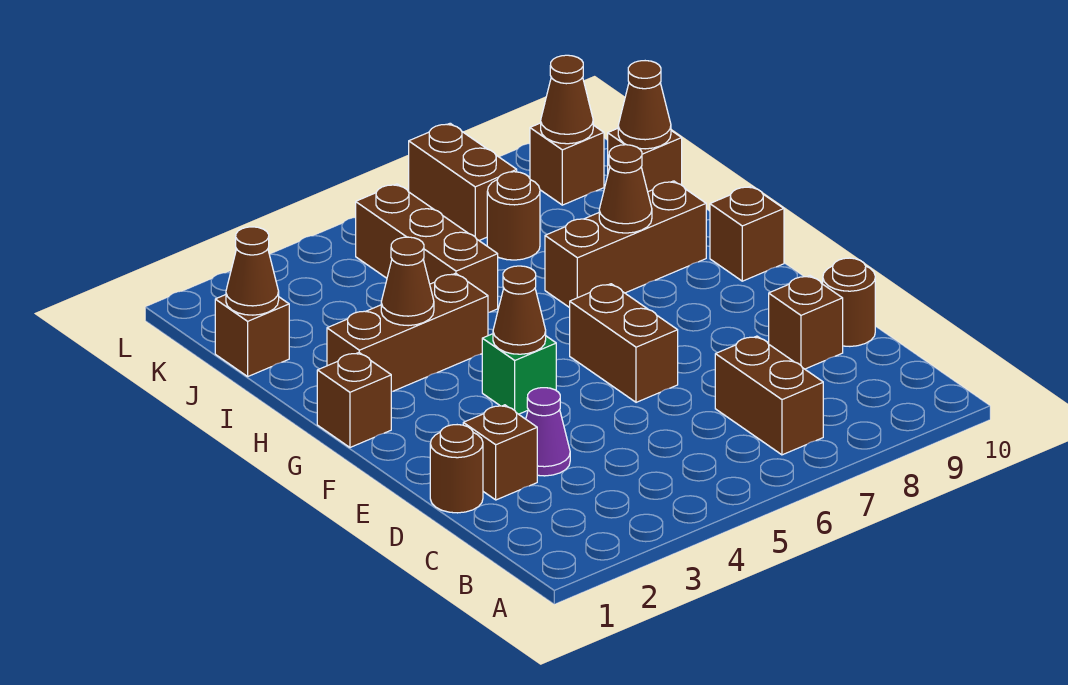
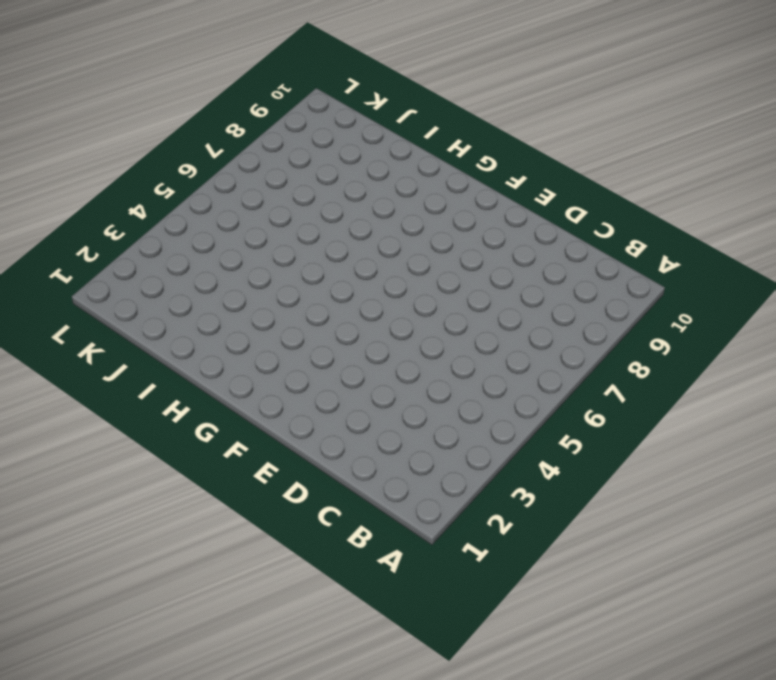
none -> brown 1x2 brick [715,336,823,455]
none -> brown 1x1 round brick [430,425,483,513]
none -> brown 1x1 brick [463,405,537,500]

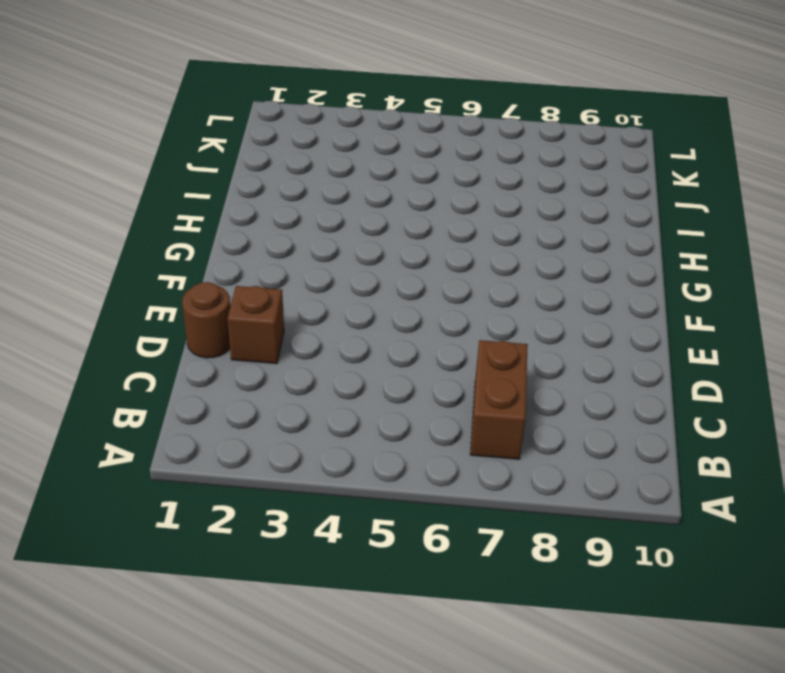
none -> purple 1x1 cone [526,388,570,476]
none -> brown 1x1 brick [769,276,843,369]
none -> brown 1x1 round brick [823,258,875,346]

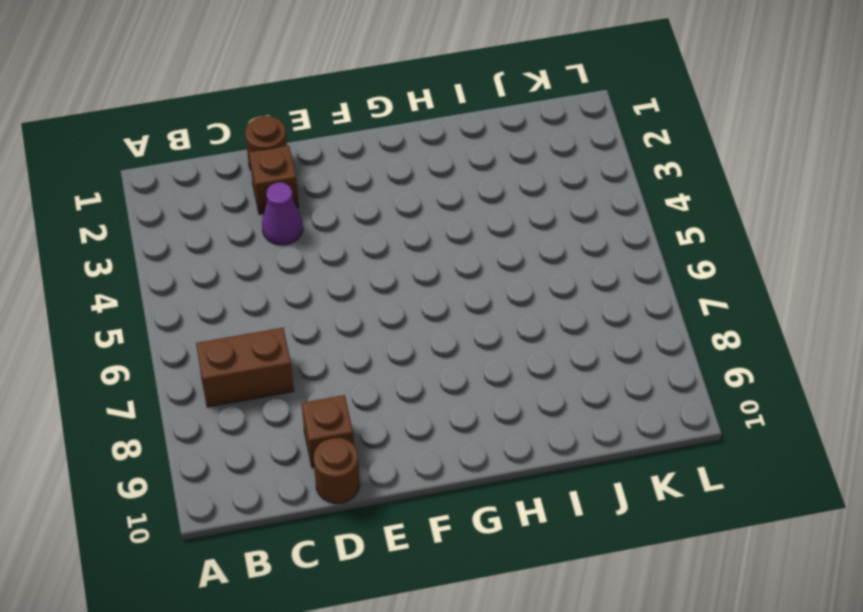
none -> brown 1x2 brick [570,284,678,402]
none -> green 1x1 brick [482,334,556,414]
none -> brown 1x1 brick [317,353,391,447]

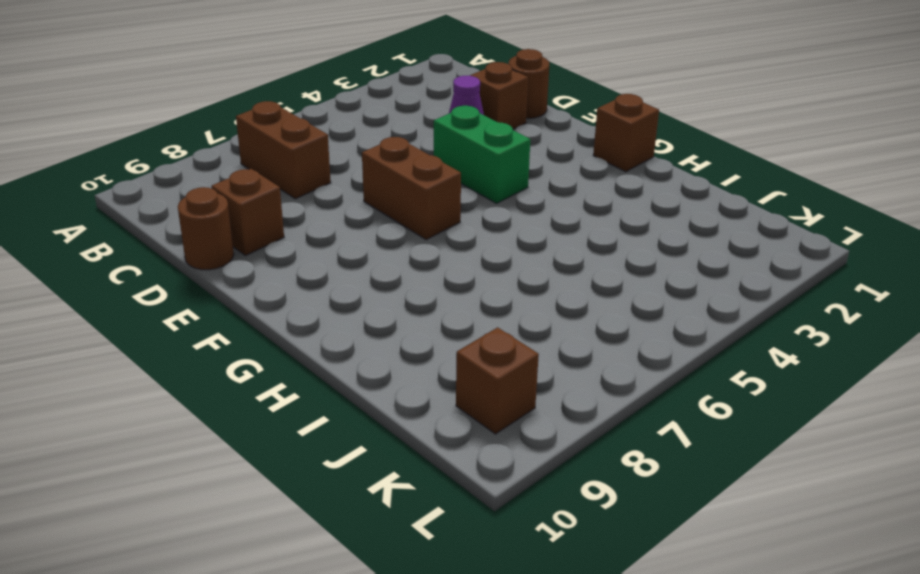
green 1x2 brick [434,106,530,203] -> green 1x1 brick [482,334,556,414]
none -> brown 1x1 brick [710,186,784,281]
none -> brown 1x3 brick [327,273,488,392]
none -> brown 1x3 brick [545,181,706,308]

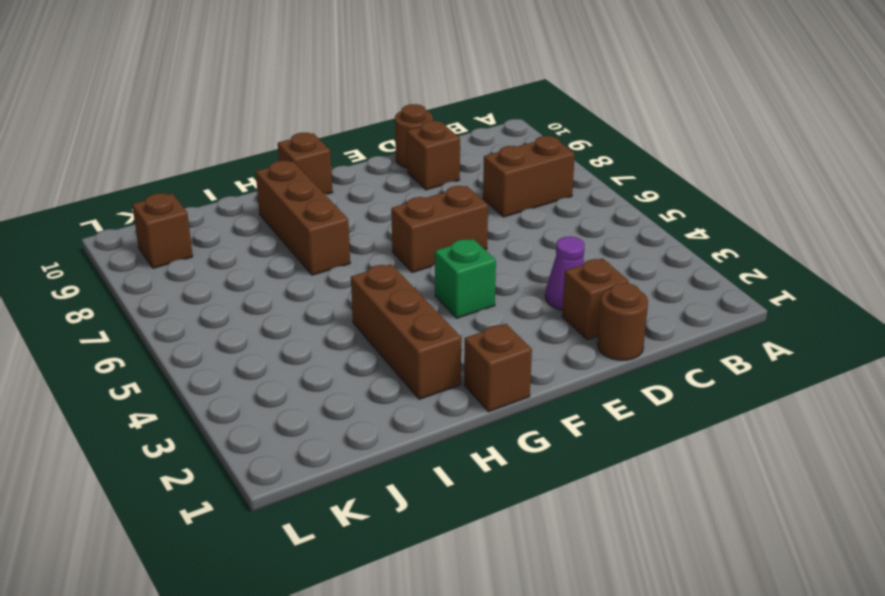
none -> brown 1x3 brick [356,184,498,313]
none -> brown 1x1 brick [215,295,289,376]
none -> brown 1x1 round brick [487,172,540,260]

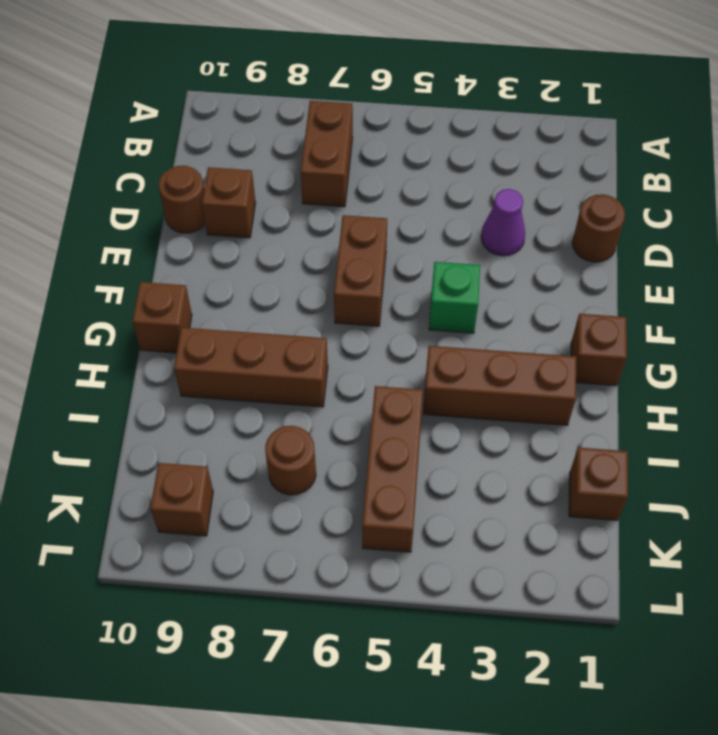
none -> brown 1x1 brick [463,405,537,500]
none -> brown 1x1 brick [608,129,682,192]
none -> brown 1x2 brick [409,123,517,240]

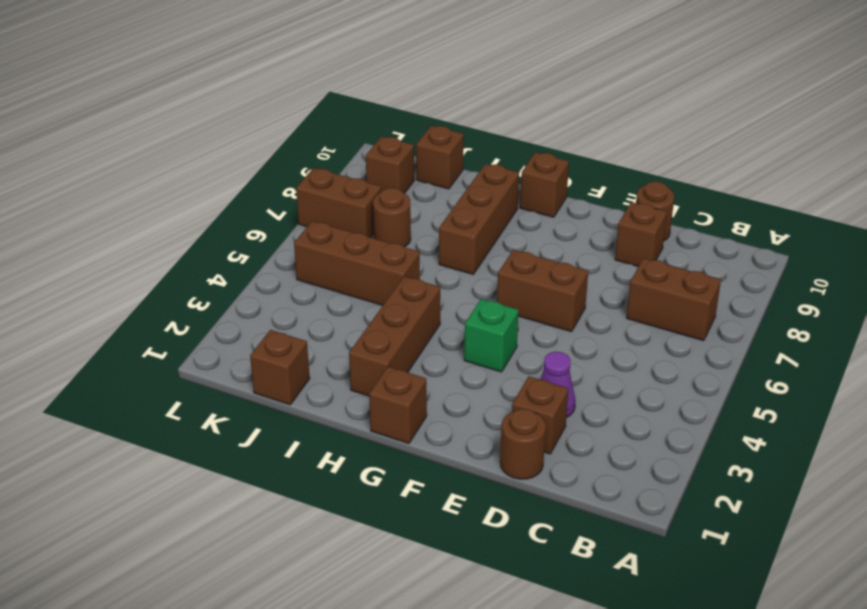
none -> brown 1x1 cone [493,266,546,354]
none -> brown 1x1 cone [381,237,434,326]
none -> brown 1x1 cone [599,145,652,233]

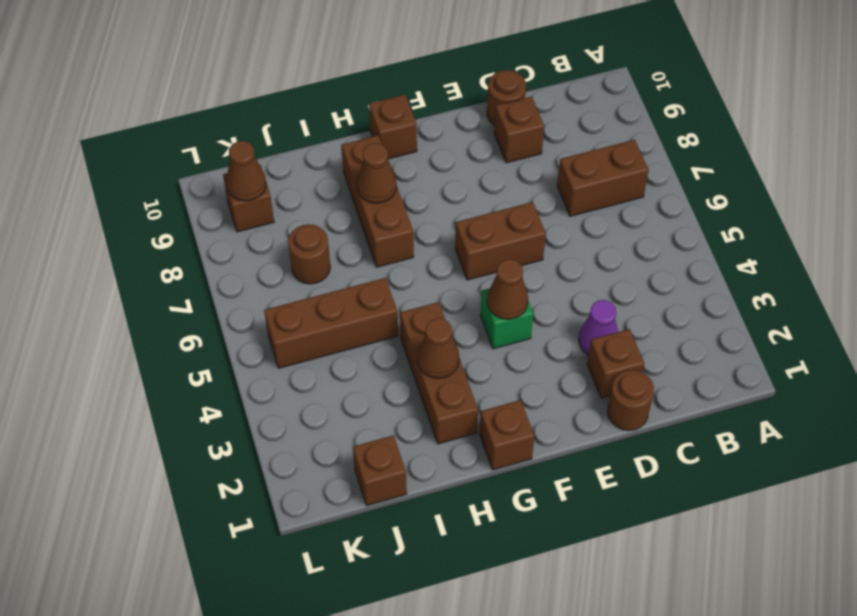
none -> brown 1x1 brick [608,129,682,192]
none -> brown 1x2 brick [409,123,517,240]
none -> brown 1x1 cone [226,227,279,315]

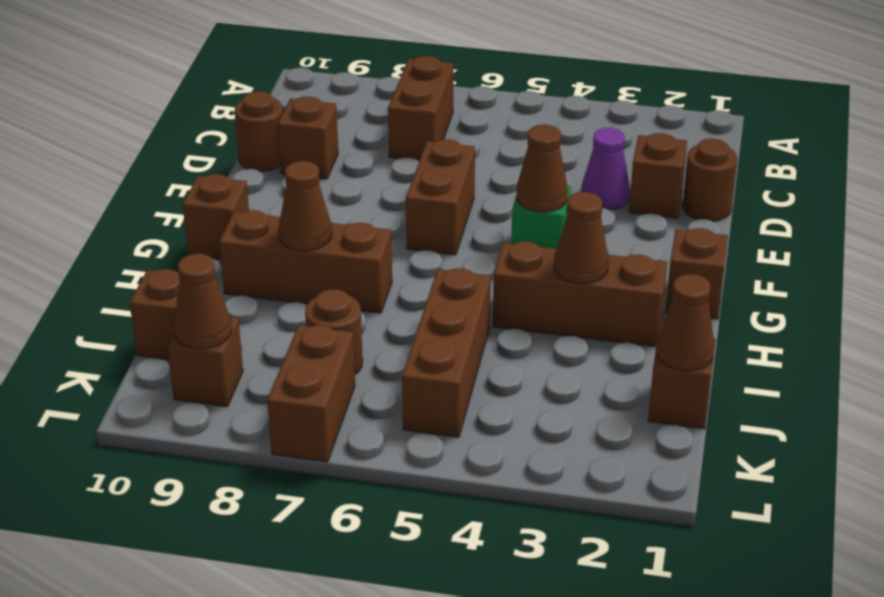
none -> brown 1x1 cone [618,61,671,149]

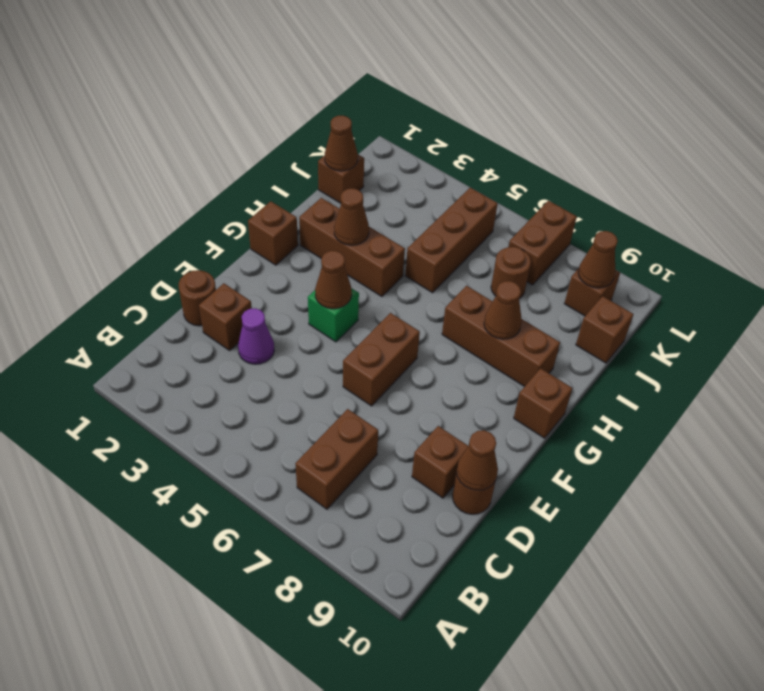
brown 1x1 cone [457,430,498,490] -> brown 1x1 cone moved to [618,61,671,149]

